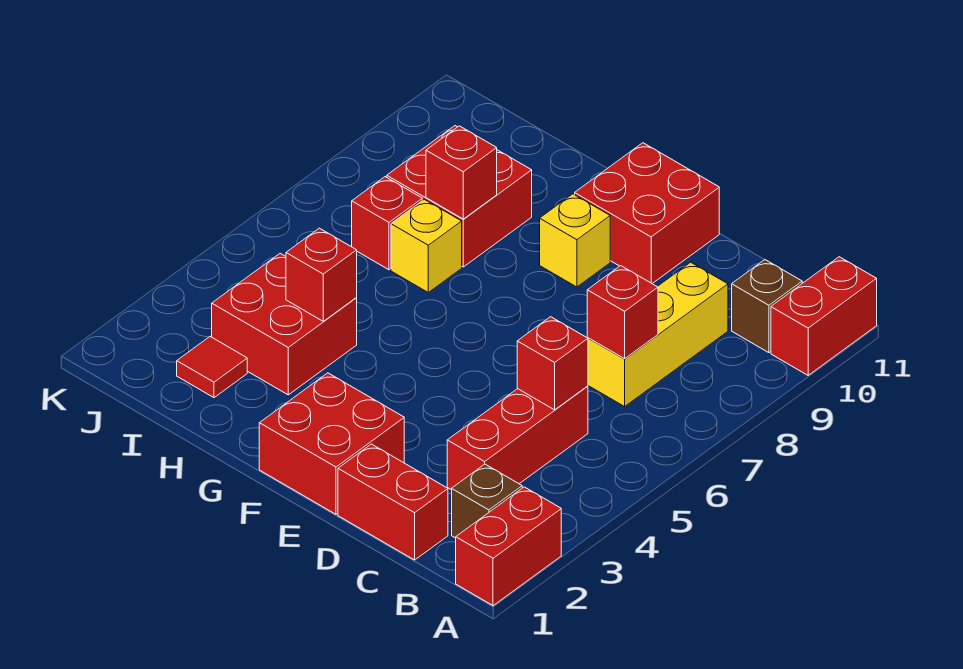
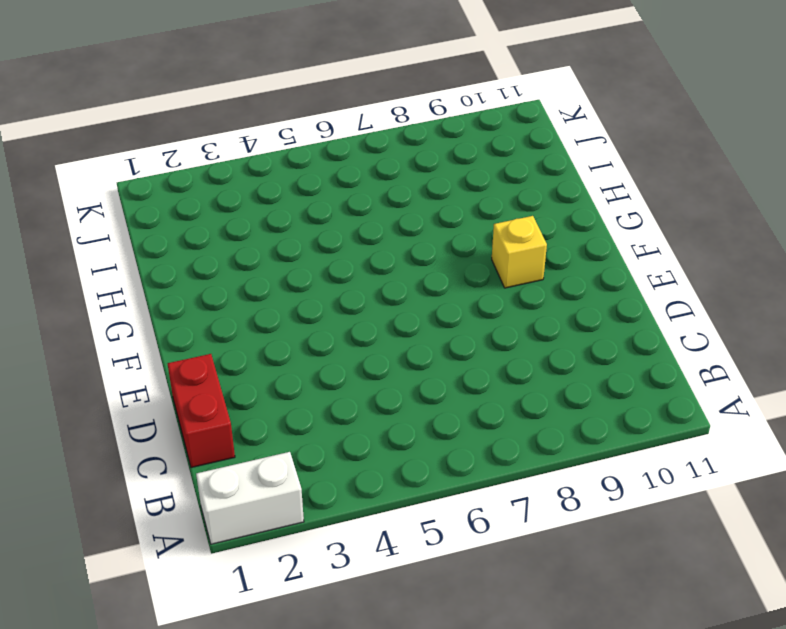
white 1x2 brick [196,452,304,544] -> red 1x2 brick [456,487,561,606]
none -> red 1x2 brick [771,257,877,375]
none -> brown 1x1 brick [452,464,522,538]
none -> brown 1x1 brick [732,260,802,353]

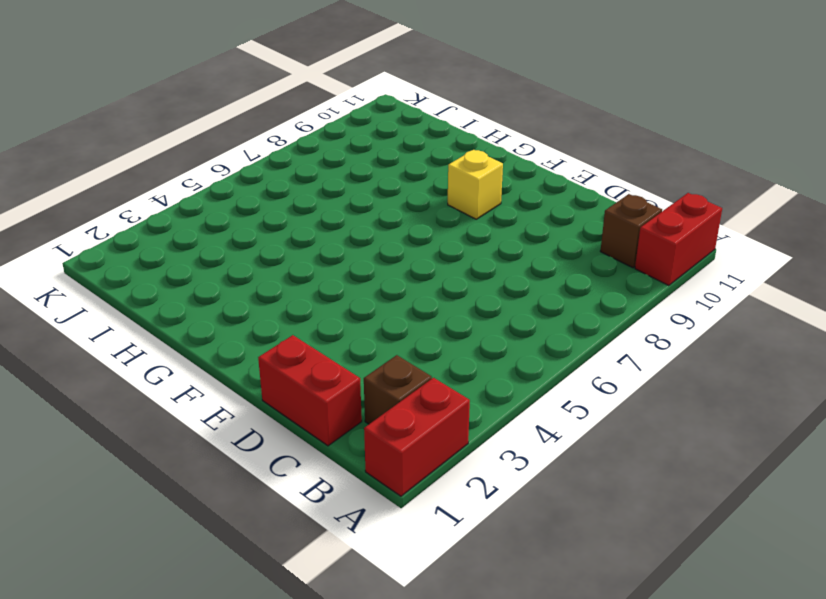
none -> red 1x3 brick [447,386,588,490]
none -> yellow 1x3 brick [588,262,728,407]
none -> red 2x2 brick [259,373,404,514]

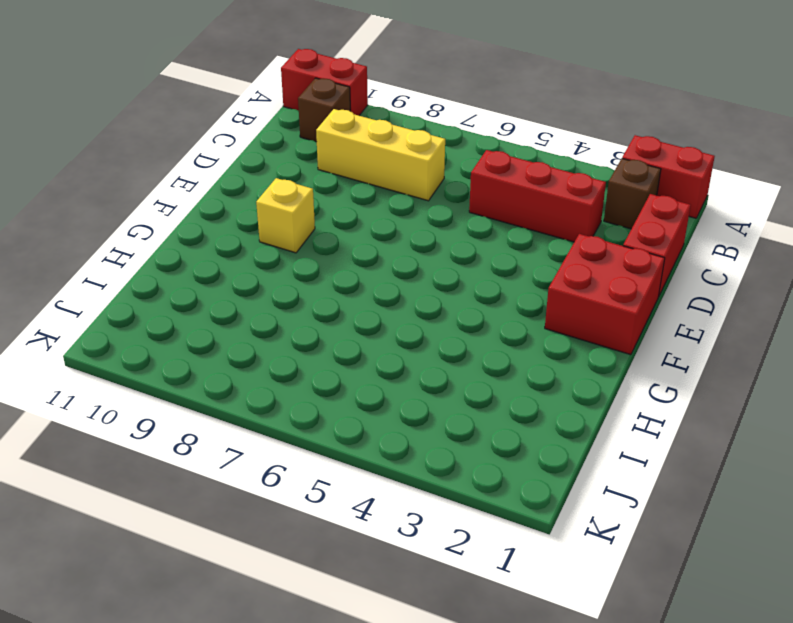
none -> red 2x2 brick [575,143,719,283]
none -> red 2x2 brick [212,253,357,395]
none -> yellow 1x1 brick [391,199,462,292]

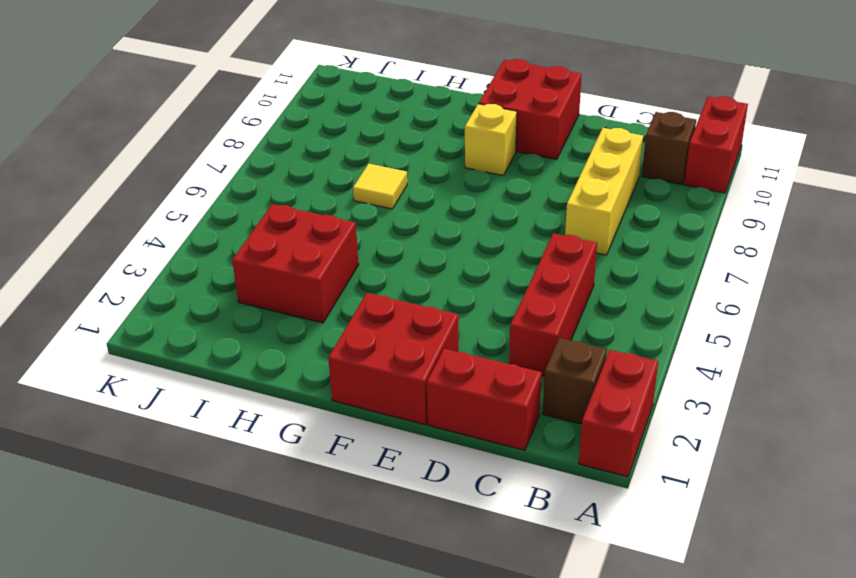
yellow 1x1 tile [353,164,407,209] -> yellow 1x1 brick [391,199,462,292]
none -> red 2x2 brick [387,126,532,267]
none -> red 1x1 tile [177,337,247,398]
none -> red 1x1 brick [352,177,422,270]

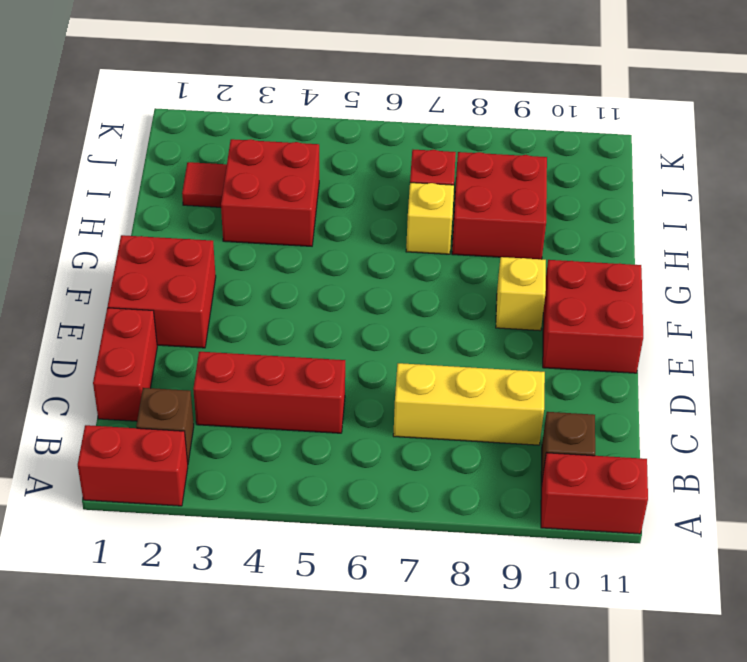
none -> red 1x1 brick [517,317,588,410]
none -> red 1x1 brick [587,266,658,359]
none -> red 1x1 brick [286,228,357,322]

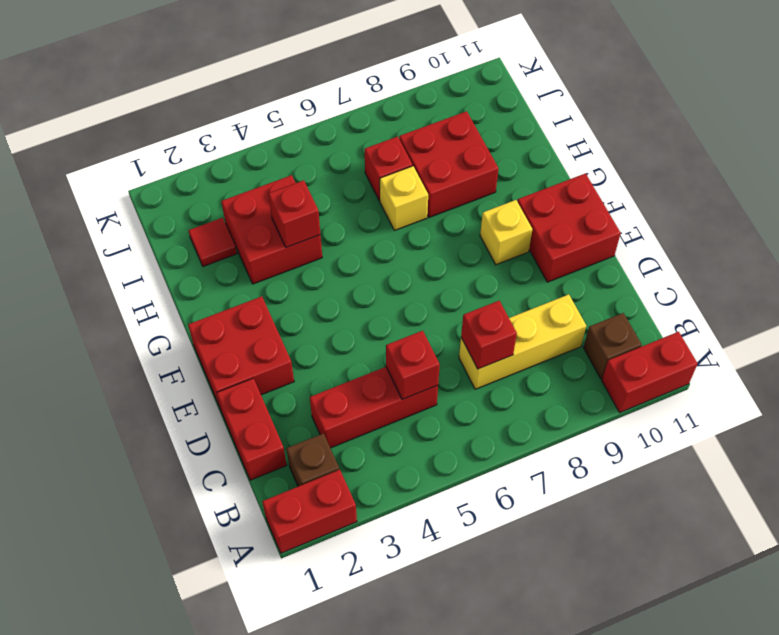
none -> red 1x1 brick [426,126,497,219]

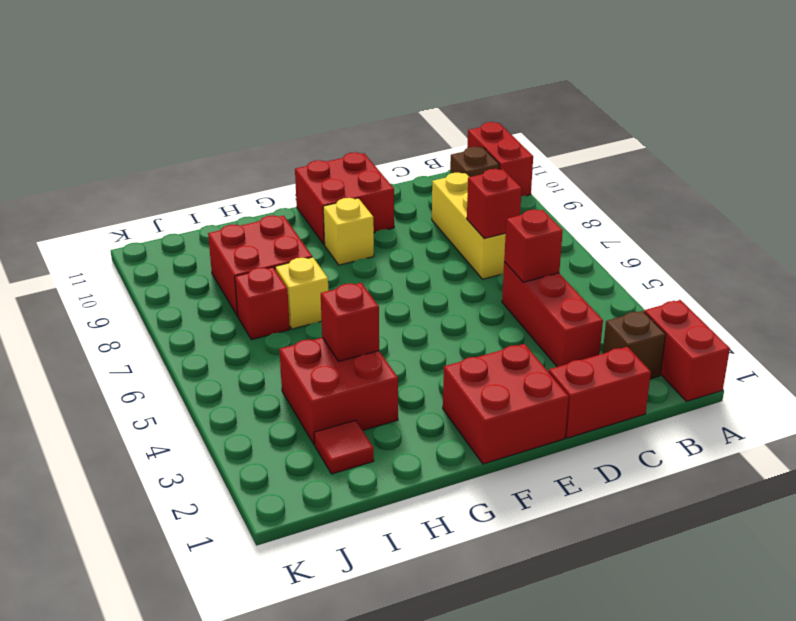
none -> red 1x1 brick [426,126,497,219]

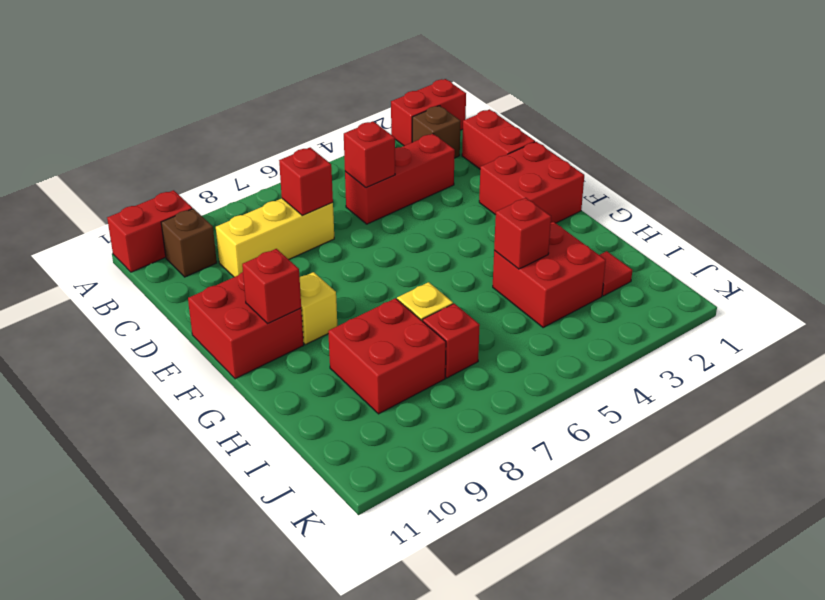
red 1x1 brick [242,249,301,323] -> red 1x1 brick moved to [426,126,497,219]

